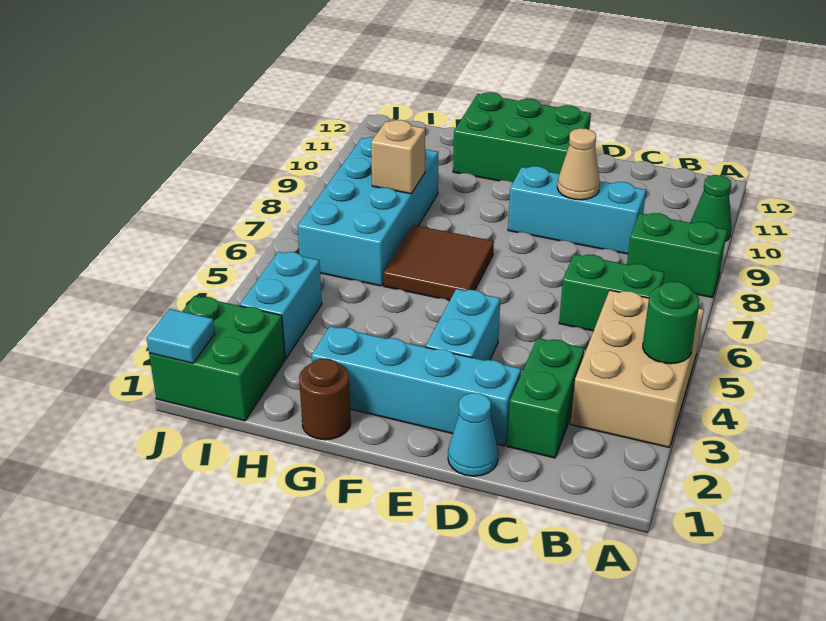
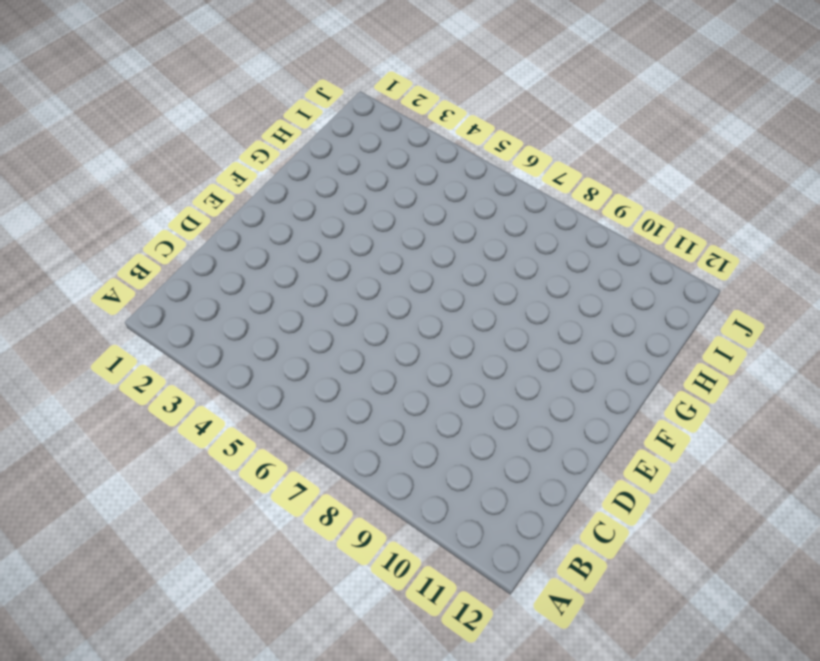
none -> tan 2x3 brick [571,290,704,448]
none -> green 1x2 brick [627,213,727,298]
none -> green 1x1 cone [690,175,731,241]

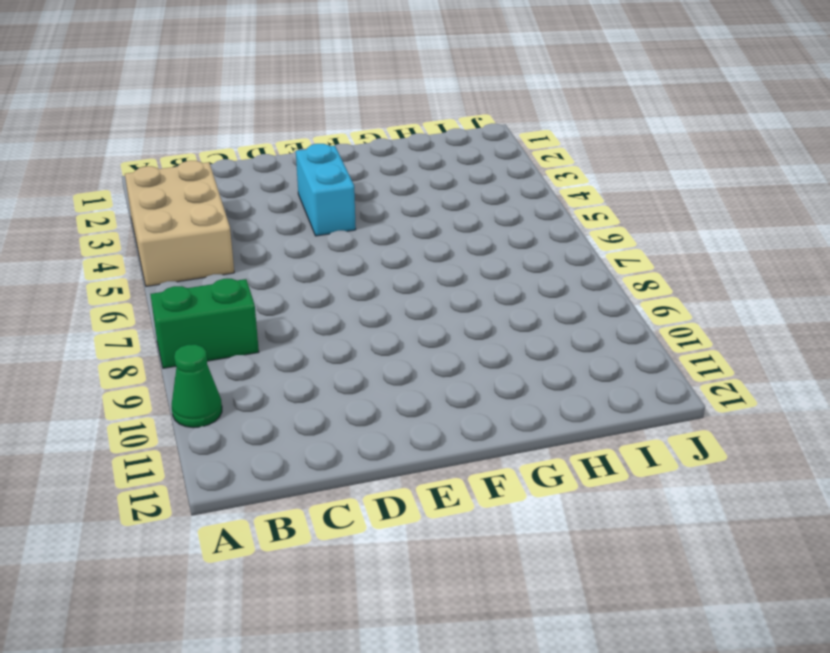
none -> green 1x2 brick [559,254,664,331]
none -> green 1x2 brick [507,338,584,458]
none -> cyan 1x3 brick [508,166,646,254]

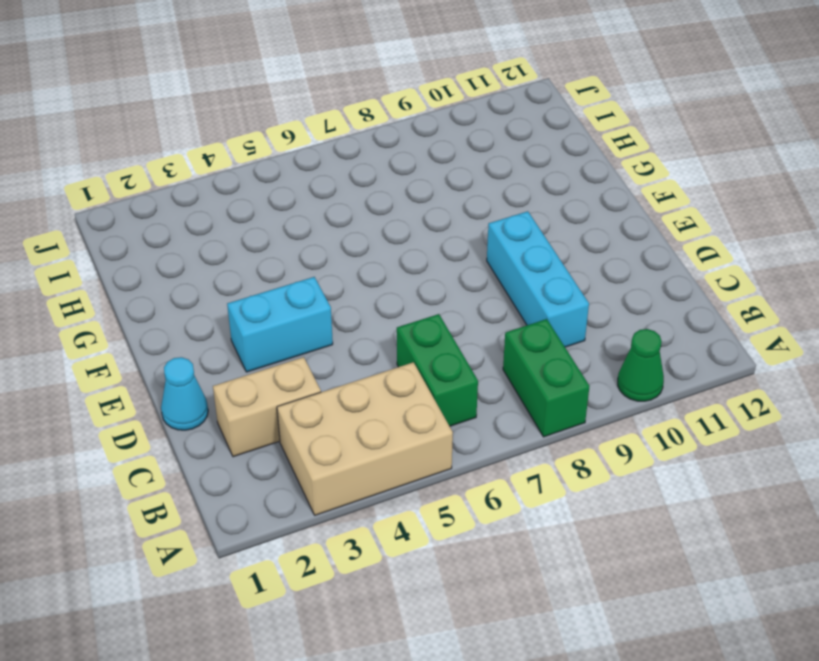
tan 1x2 brick [213,357,321,457] -> green 1x2 brick [507,338,584,458]
none -> cyan 1x4 brick [312,326,521,446]
none -> green 2x3 brick [453,92,591,182]
none -> brown 2x2 tile [383,225,494,301]

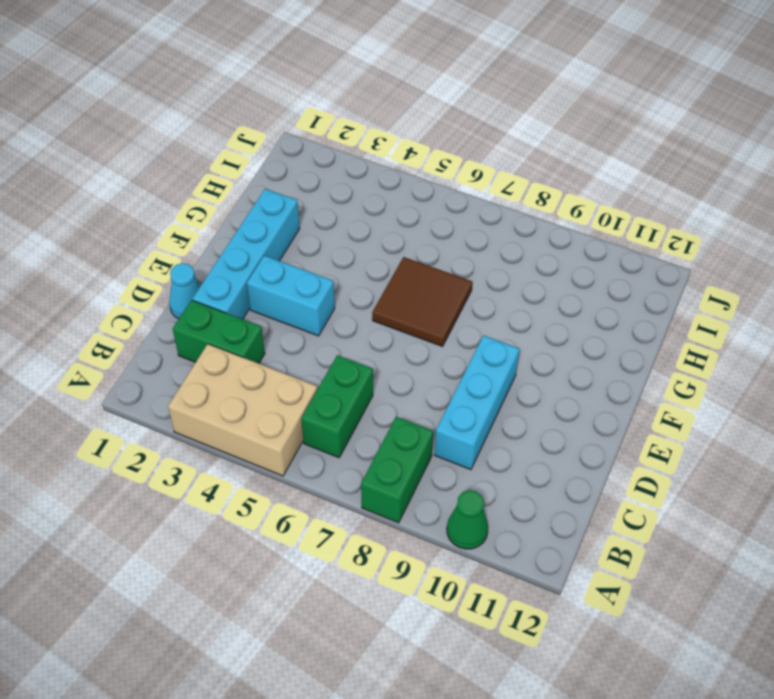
none -> green 2x3 brick [453,92,591,182]
none -> brown 1x1 round brick [299,359,351,440]
none -> cyan 2x4 brick [298,137,438,286]

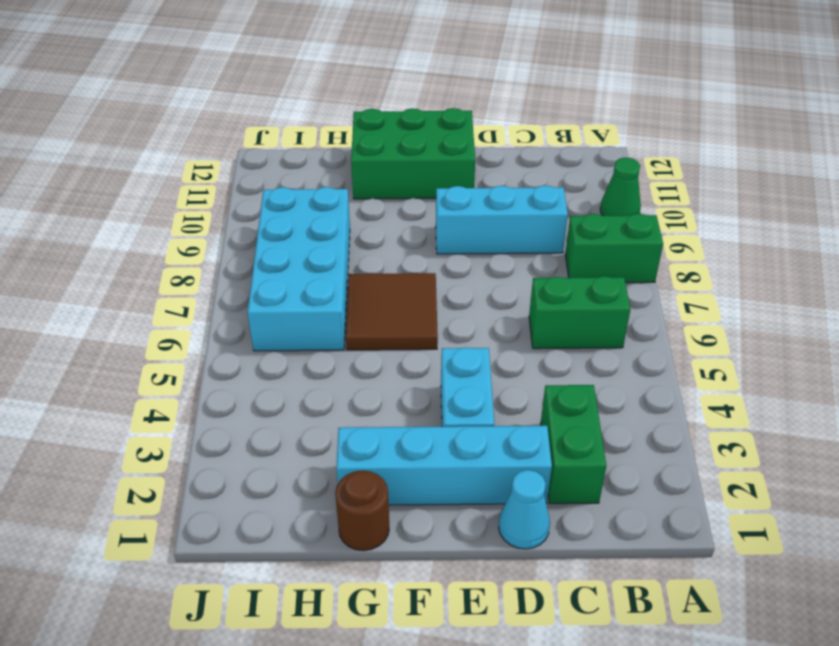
none -> tan 2x3 brick [571,290,704,448]
none -> green 2x2 brick [149,296,285,421]
none -> cyan 1x2 brick [240,252,322,359]

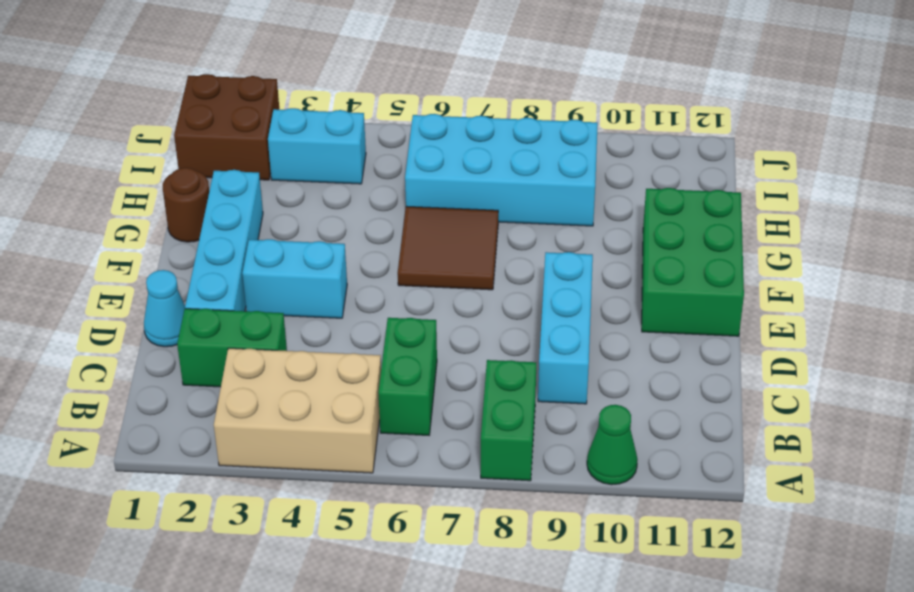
brown 2x2 brick [174,74,279,180] -> green 2x2 brick [149,296,285,421]
none -> green 1x1 round brick [643,281,699,364]
none -> tan 1x1 cone [557,128,600,200]
none -> tan 1x1 brick [371,120,425,194]

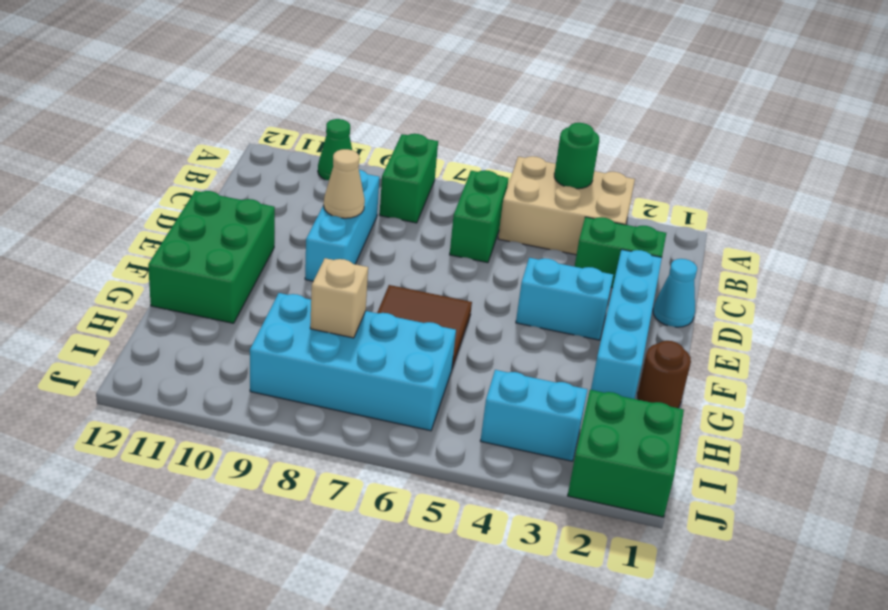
none -> cyan 1x1 tile [147,309,215,363]

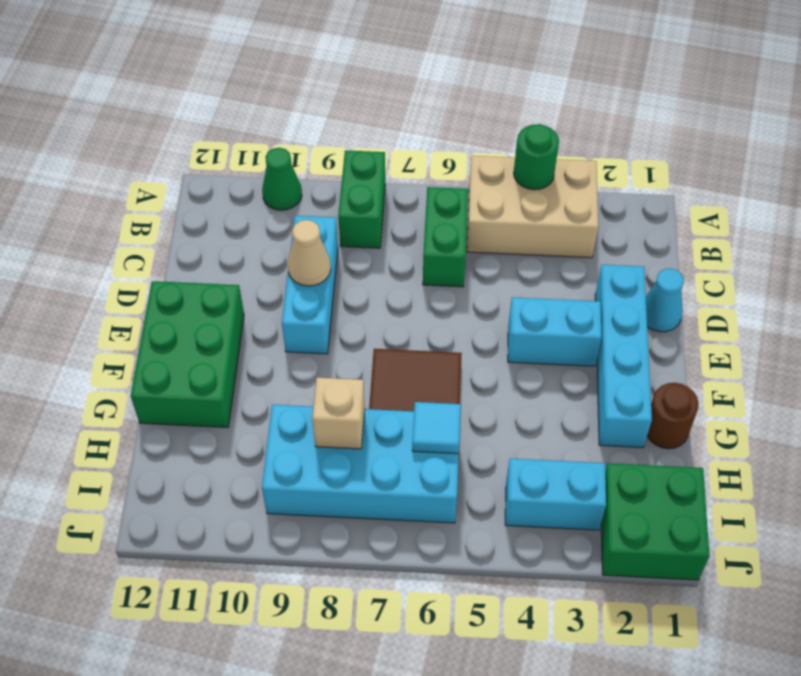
cyan 1x1 tile [412,402,461,454] -> cyan 1x1 tile moved to [147,309,215,363]
none -> green 1x2 brick [507,338,584,458]

